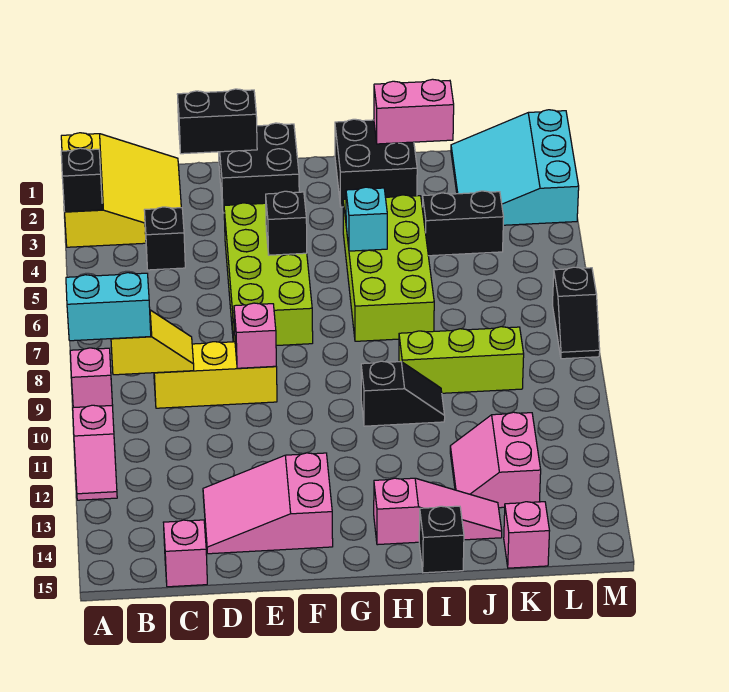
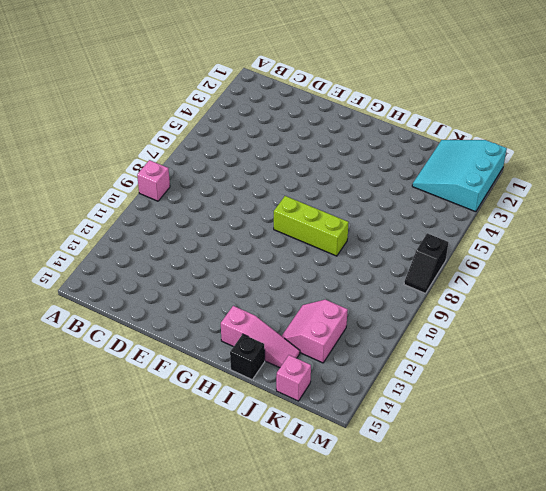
lime 1x3 brick [274,196,349,256] -> lime 1x3 brick moved to [399,327,524,393]
none -> yellow 3x3 slope [61,133,181,247]
none -> pink 1x2 slope [73,405,117,500]
none -> black 1x1 brick [144,207,185,270]

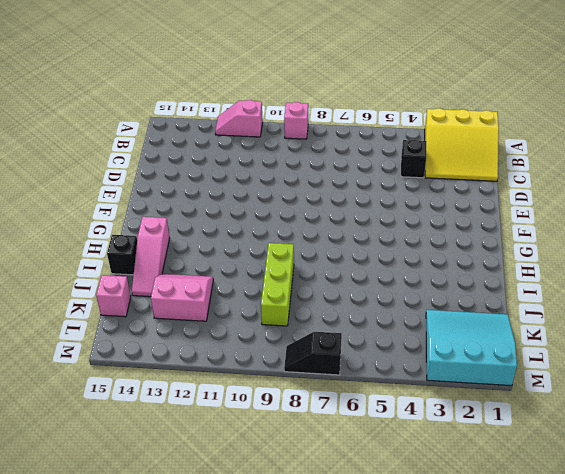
none -> yellow 1x3 brick [154,342,277,408]
none -> pink 1x1 brick [163,520,207,587]
none -> pink 2x3 slope [203,453,333,554]

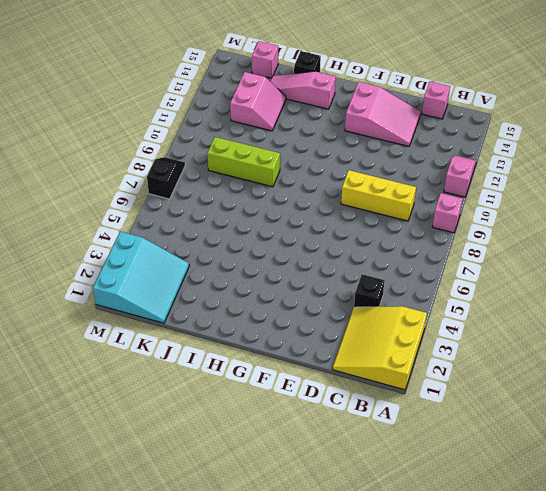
none -> black 2x2 brick [219,123,299,213]
none -> lime 2x4 brick [224,203,313,346]
none -> black 2x2 brick [335,119,417,207]

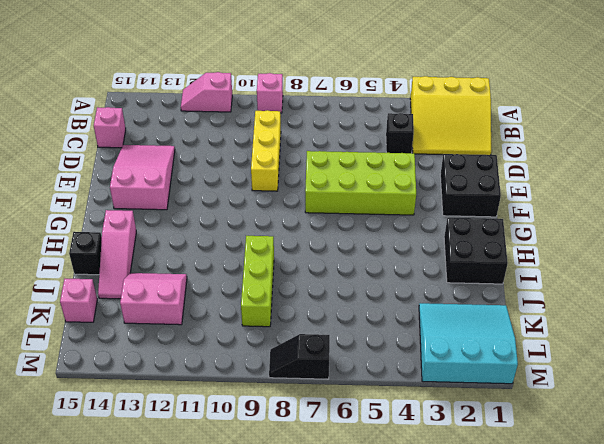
none -> lime 2x4 brick [343,195,434,341]
none -> black 1x2 slope [361,361,445,426]
none -> black 1x2 brick [422,191,504,256]

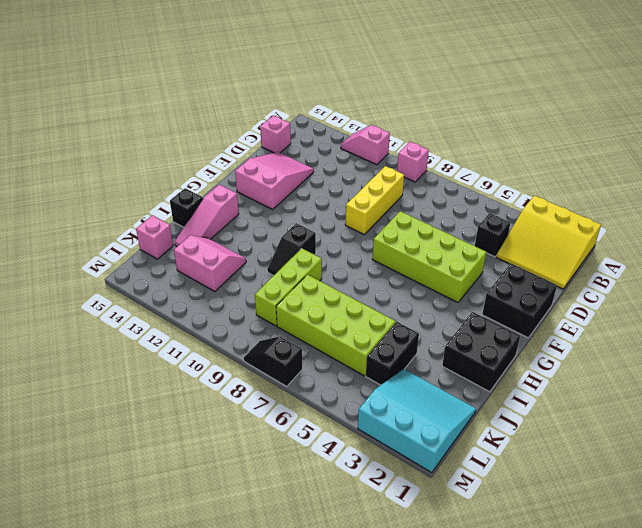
lime 2x4 brick [276,275,396,376] -> lime 2x4 brick moved to [343,195,434,341]
none -> black 1x1 brick [61,148,102,212]
none -> yellow 1x2 slope [111,310,194,375]
none -> black 1x2 brick [177,89,257,154]

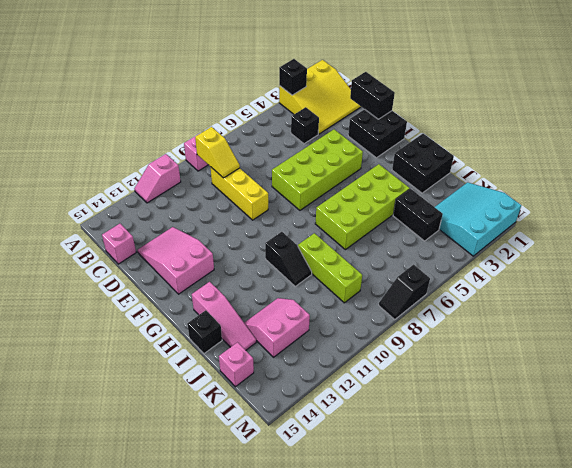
none -> pink 1x1 brick [234,303,276,368]
none -> black 1x1 brick [266,191,307,255]
none -> cyan 1x1 brick [346,187,387,251]

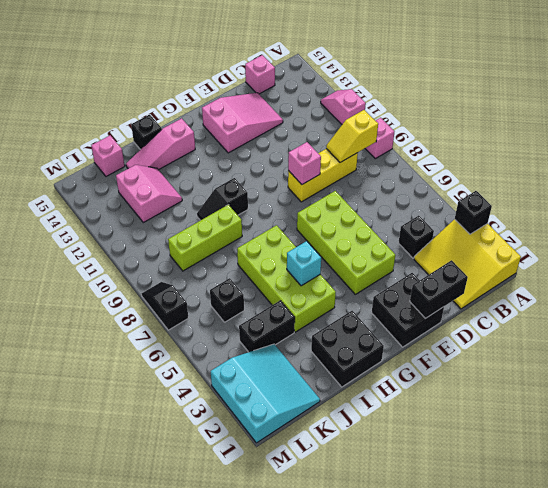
black 1x1 brick [210,278,244,322] -> black 1x1 brick moved to [266,191,307,255]
none -> pink 1x2 brick [374,79,454,144]
none -> cyan 1x2 brick [66,273,151,341]

